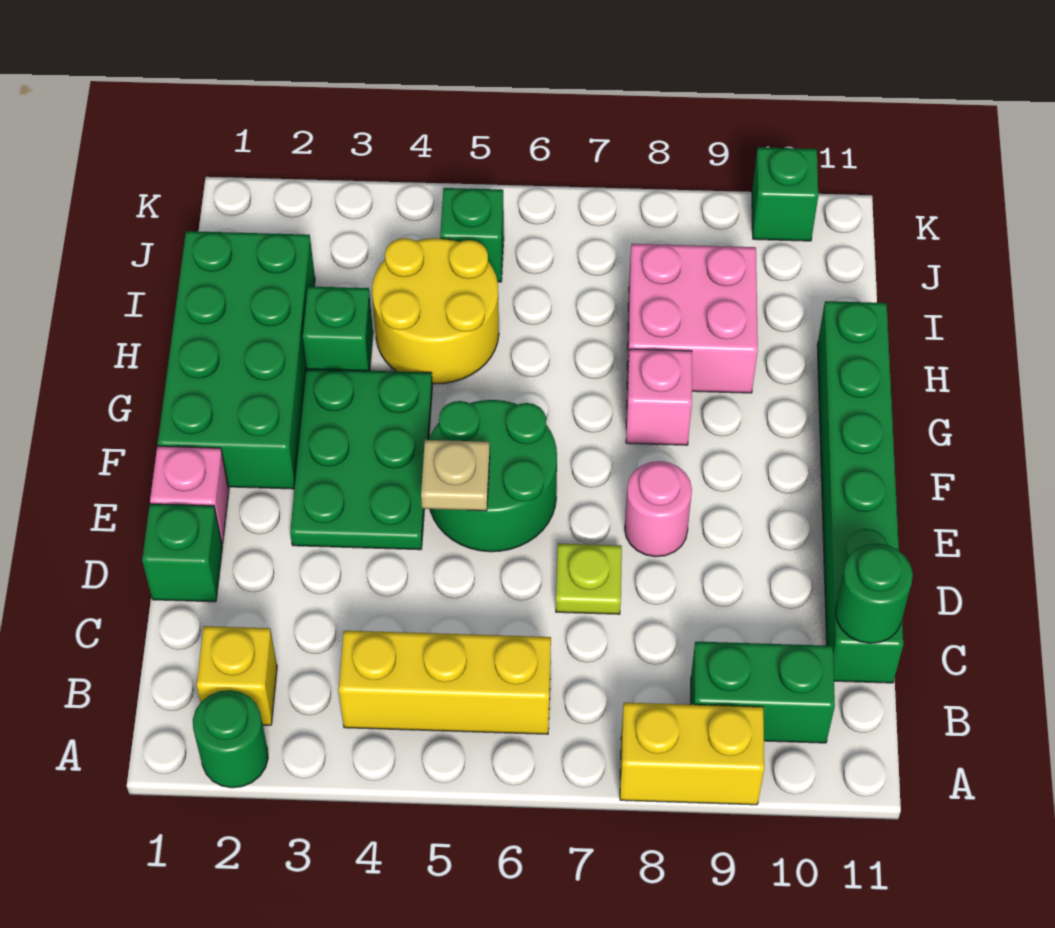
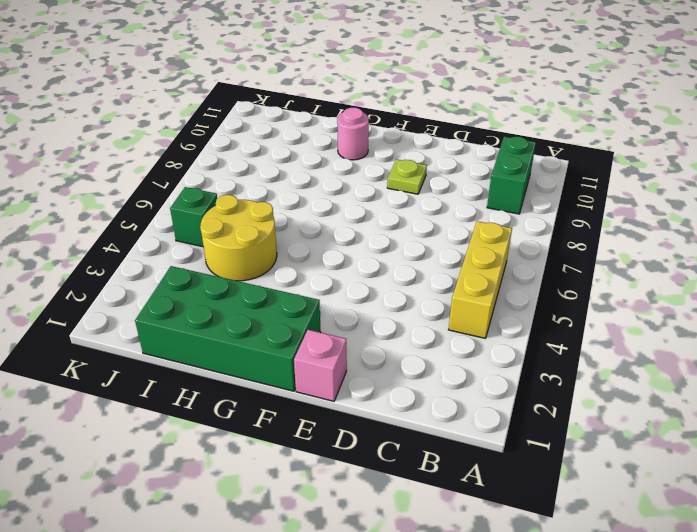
lime 1x1 plate [387,159,427,194] -> lime 1x1 plate moved to [556,544,622,614]
pink 1x1 round brick [337,108,369,160] -> pink 1x1 round brick moved to [625,461,692,557]
none -> green 1x1 round brick [193,690,268,788]
none -> yellow 1x2 brick [620,703,764,805]
none -> yellow 1x1 brick [197,626,277,725]

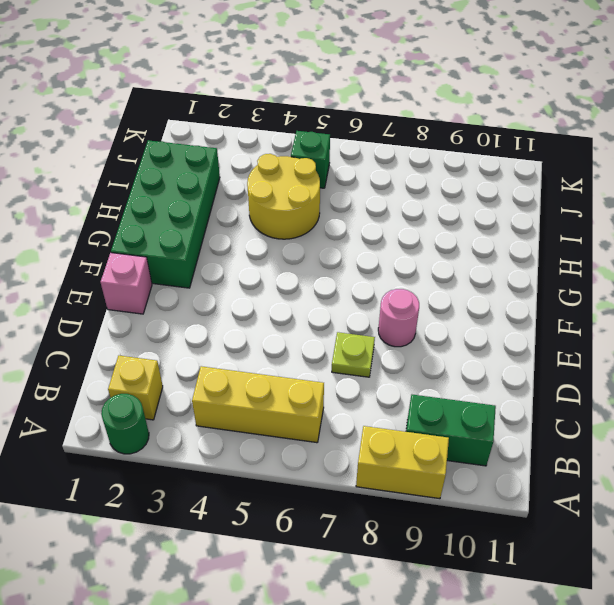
none -> green 1x6 brick [817,301,903,683]
none -> green 1x1 brick [142,504,223,602]
none -> green 2x3 plate [290,369,432,550]

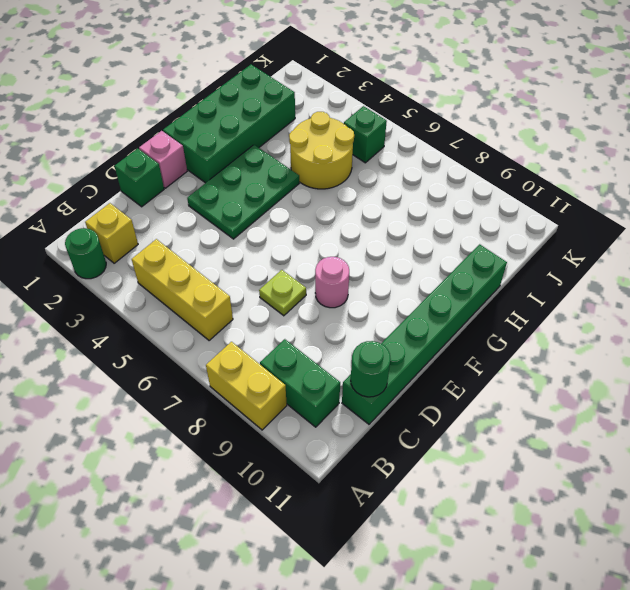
none -> green 2x2 round brick [429,400,557,552]
none -> pink 1x1 brick [626,349,692,445]
none -> green 1x1 brick [303,286,373,371]

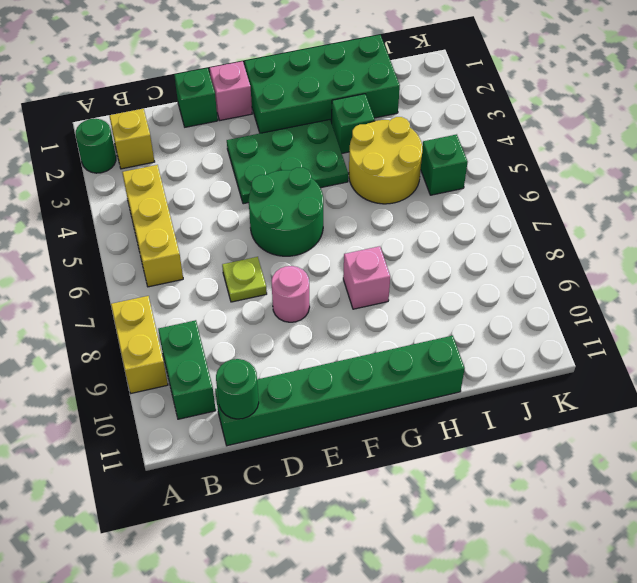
none -> pink 2x2 brick [627,244,758,393]
none -> green 1x1 brick [752,147,818,241]
none -> tan 1x1 plate [421,440,490,511]

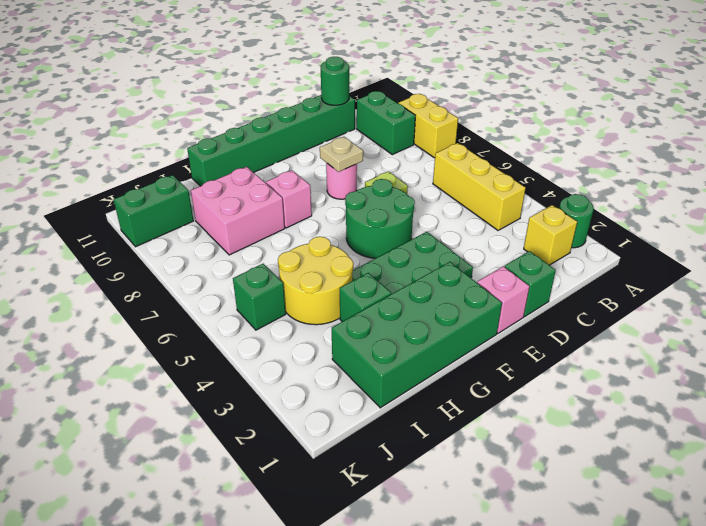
tan 1x1 plate [320,137,363,172] -> tan 1x1 plate moved to [421,440,490,511]
green 1x2 brick [114,175,194,247] -> green 1x1 brick [752,147,818,241]

